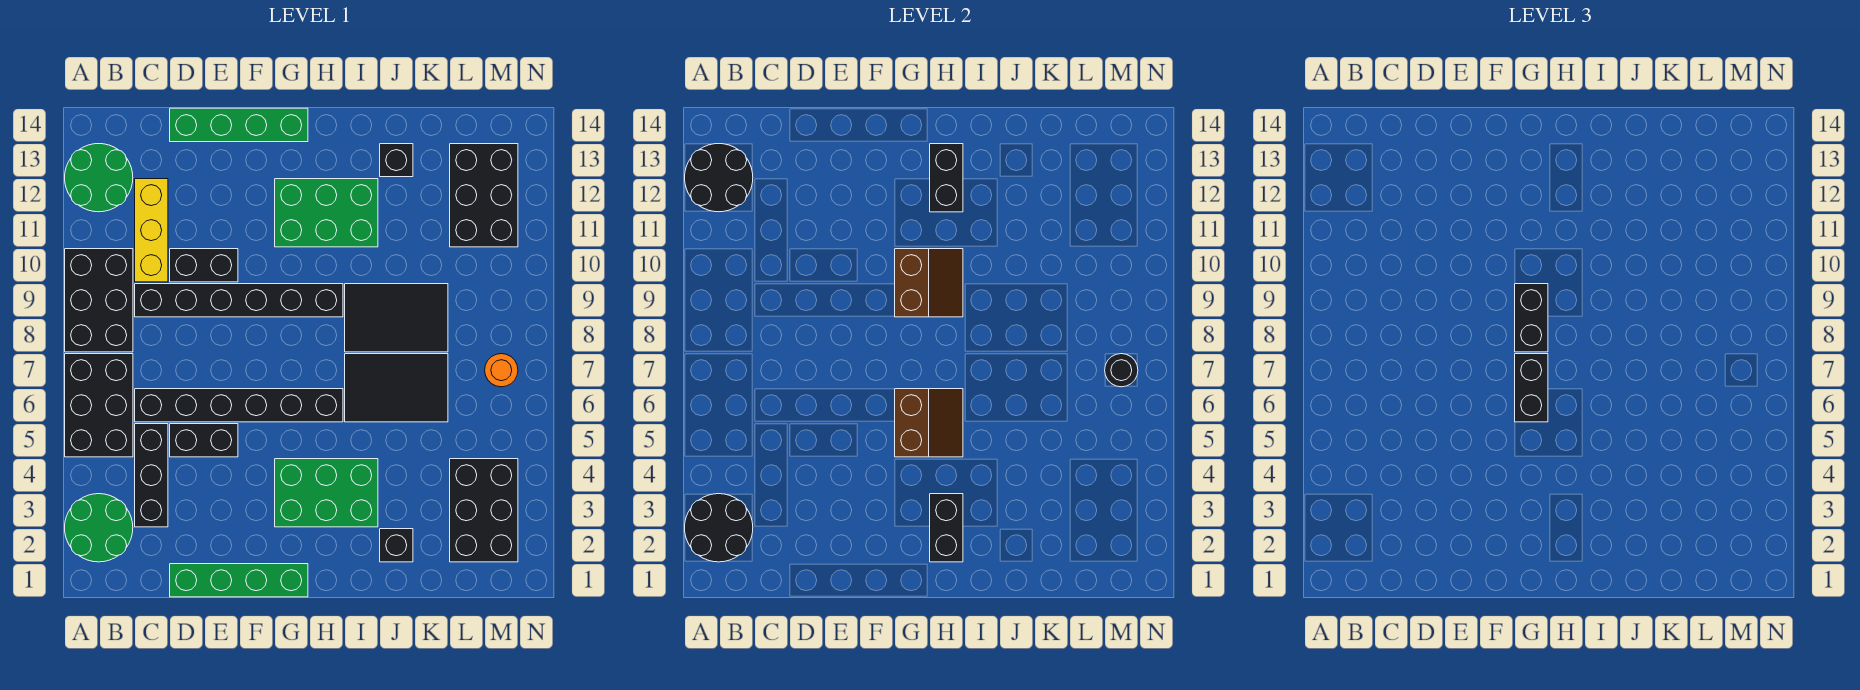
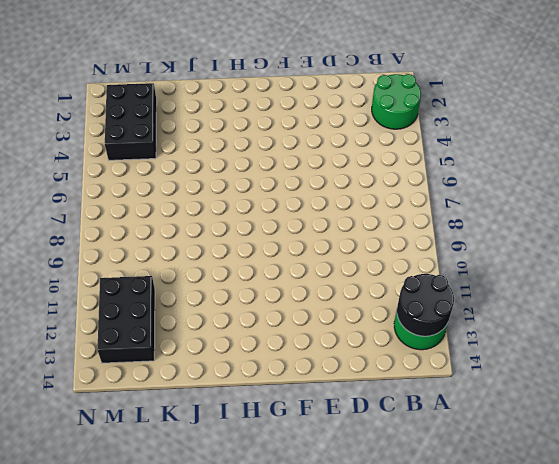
none -> black 2x3 brick [65,354,133,457]
none -> black 2x3 brick [65,249,133,352]
none -> black 1x3 brick [135,424,168,527]
none -> black 1x6 brick [135,389,343,422]

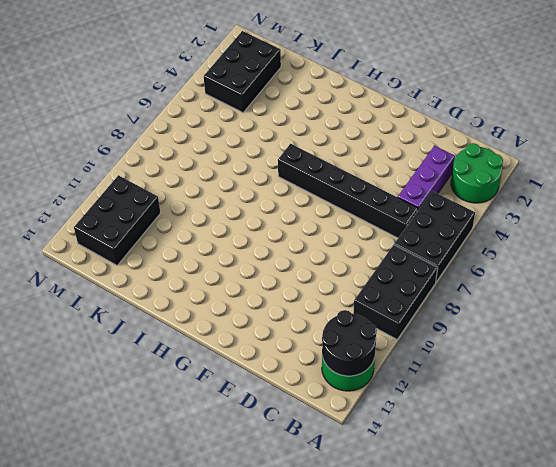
purple 1x3 brick [398,146,455,209] -> black 1x3 brick [135,424,168,527]
none -> black 1x6 brick [135,284,343,317]
none -> yellow 1x3 brick [135,179,168,282]
none -> green 1x4 brick [170,564,308,597]
none -> black 1x2 brick [170,424,238,457]

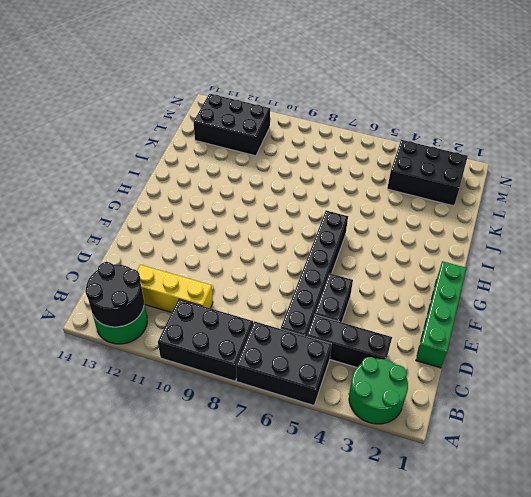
none -> black 1x6 brick [135,284,343,317]
none -> black 1x2 brick [170,249,238,282]
none -> green 1x4 brick [170,108,308,142]
none -> green 2x3 brick [275,459,378,527]

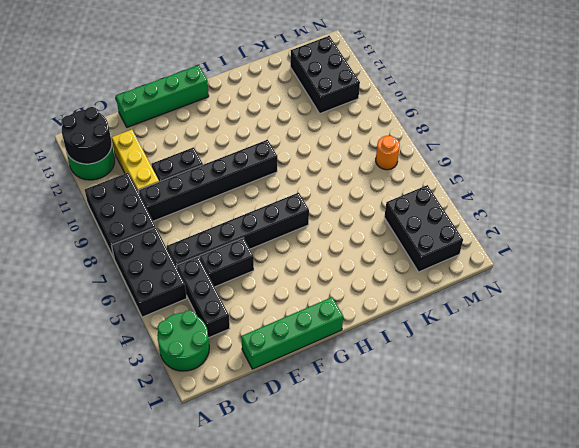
none -> green 2x3 brick [275,459,378,527]
none -> green 2x3 brick [275,179,378,247]
none -> black 2x3 tile [345,354,448,422]
none -> black 2x3 tile [345,284,448,352]

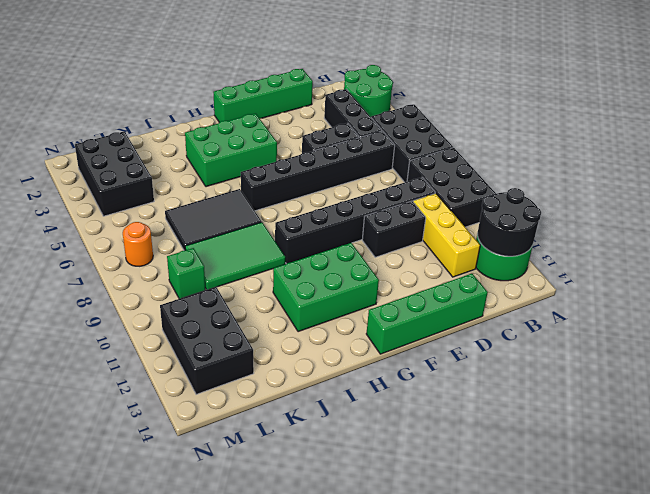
green 2x3 tile [185,222,285,290] -> black 2x3 tile [345,284,448,352]
green 1x1 brick [167,248,206,299] -> none
none -> black 1x1 brick [380,529,413,562]
none -> black 1x1 brick [380,144,413,177]
none -> black 2x2 round brick [685,494,753,562]
none -> brown 2x2 slope [895,389,963,457]

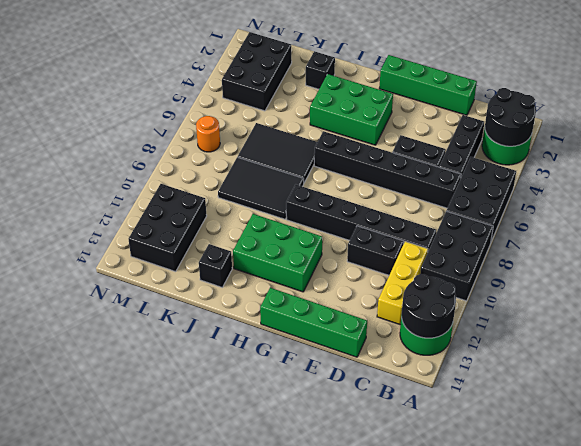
none -> brown 2x2 slope [895,389,963,457]
none -> brown 2x2 slope [895,249,963,317]
none -> black 1x2 brick [930,494,963,562]
none -> black 1x2 brick [930,144,963,212]

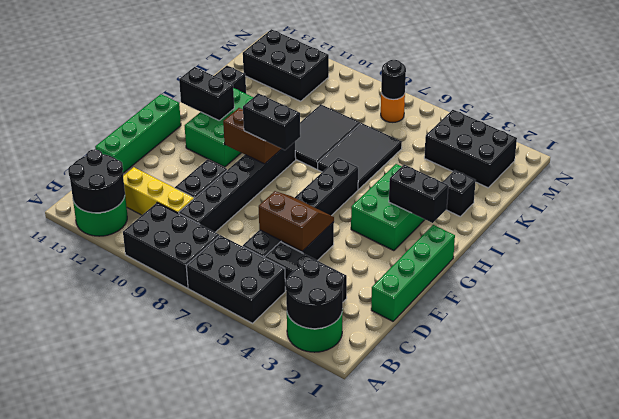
brown 2x2 slope [259,191,334,251] -> brown 2x2 slope moved to [895,389,963,457]
none -> black 1x2 brick [1515,354,1548,422]

